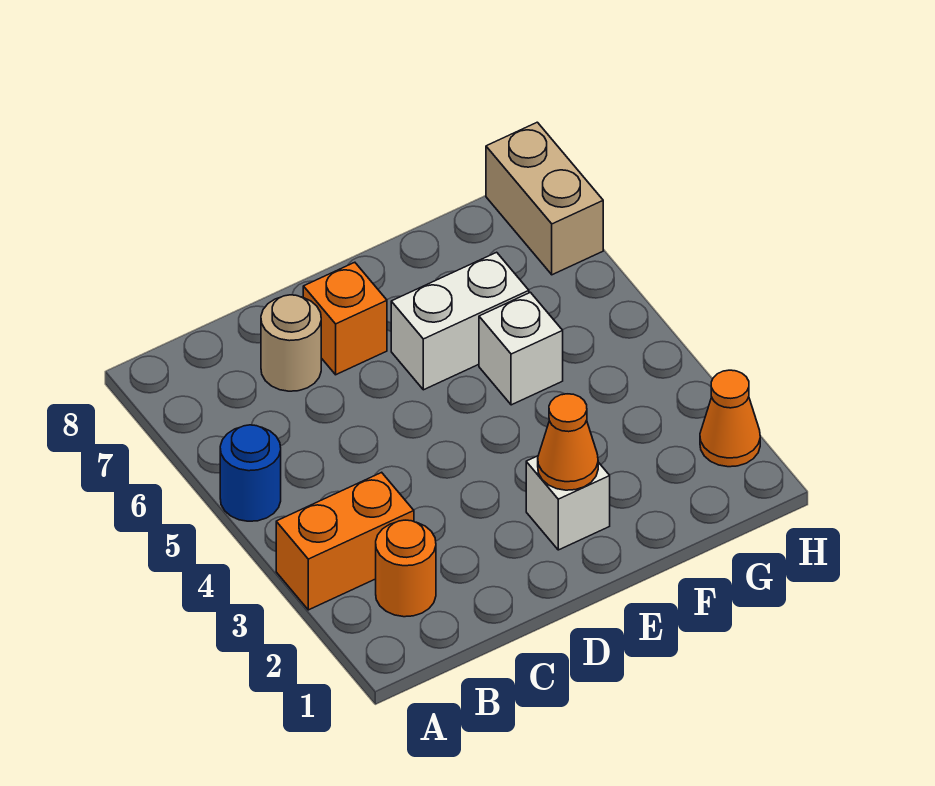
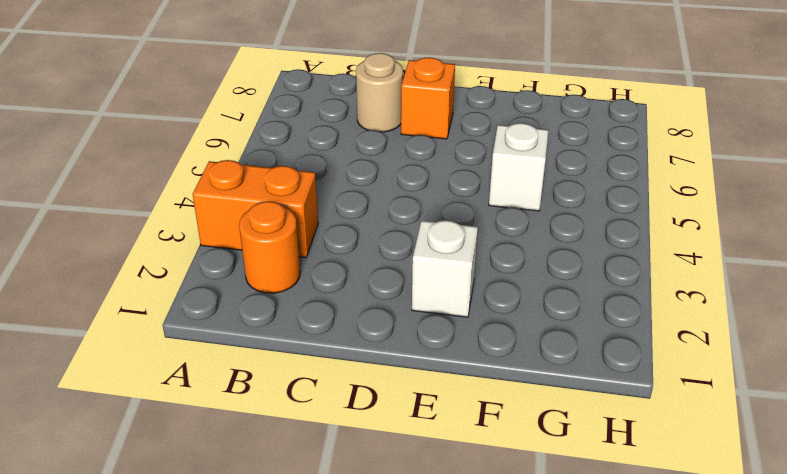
none -> blue 1x1 round brick [220,425,281,521]
none -> white 1x2 brick [391,252,529,390]

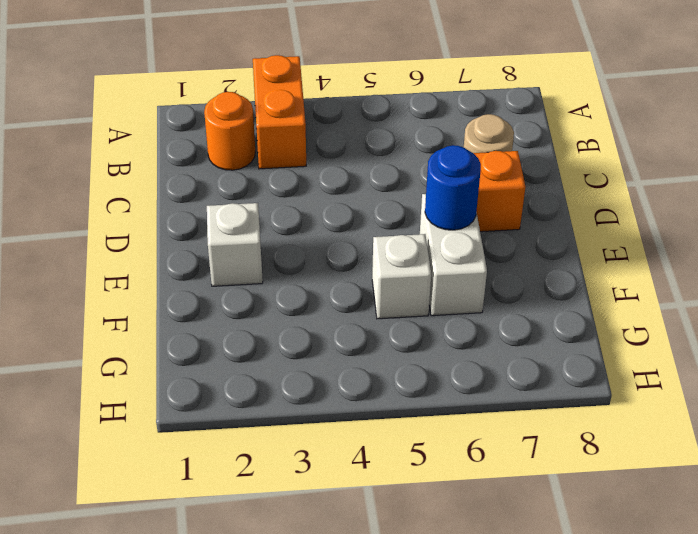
blue 1x1 round brick [425,145,481,230] -> blue 1x1 round brick moved to [220,425,281,521]
none -> orange 1x1 cone [700,370,760,467]
none -> tan 1x2 brick [486,122,603,275]

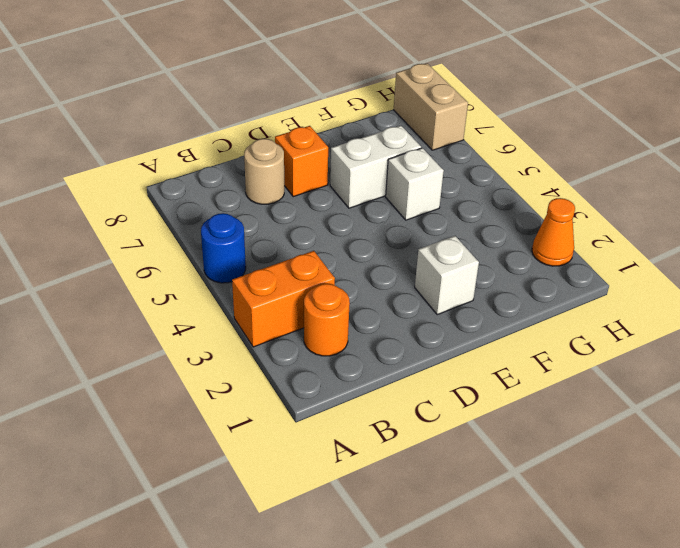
none -> orange 1x1 cone [538,394,598,490]

